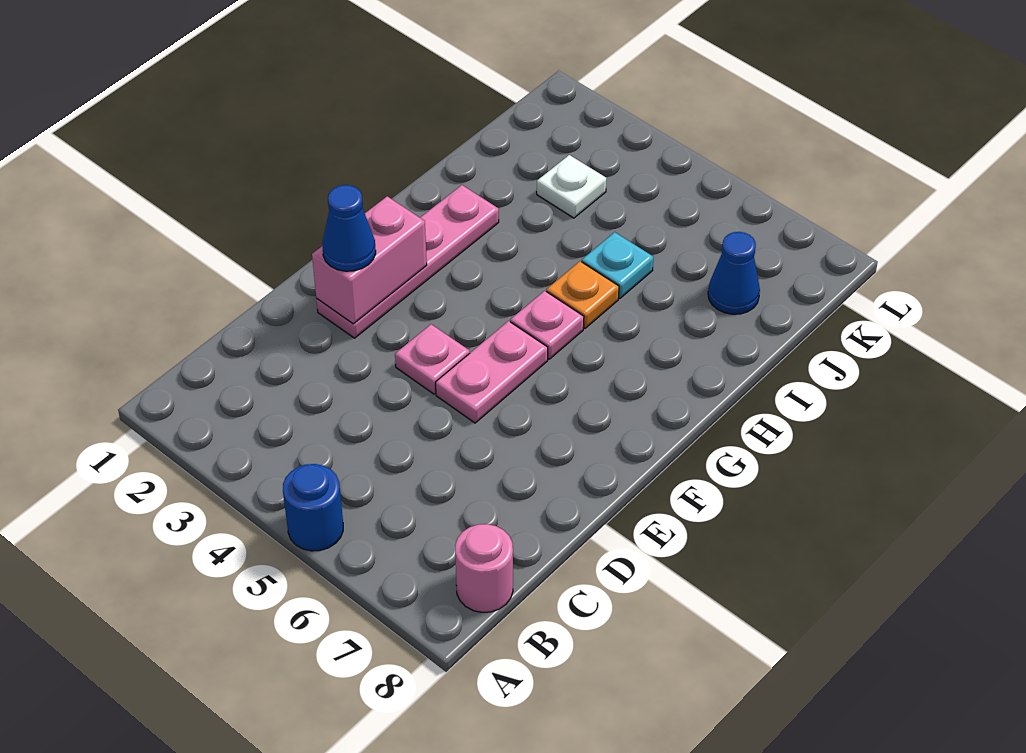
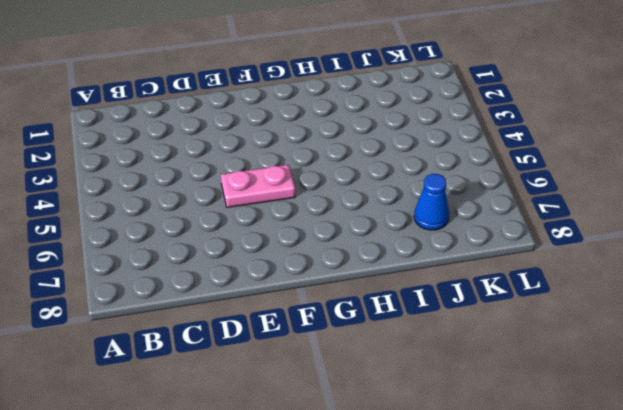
none -> blue 1x1 round brick [283,464,343,551]
none -> pink 1x1 round brick [455,524,513,612]
none -> pink 1x4 plate [317,185,499,338]

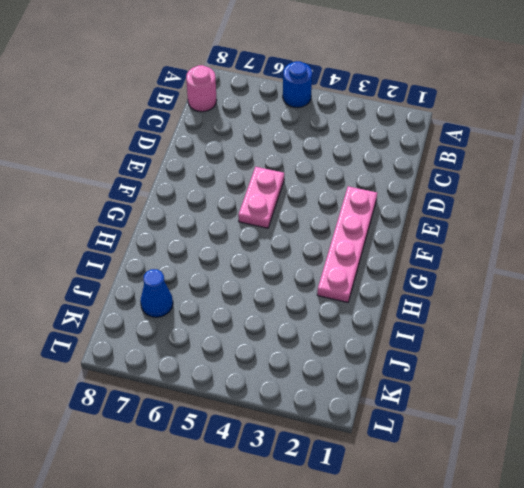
none -> pink 1x1 plate [395,324,470,394]
none -> pink 1x1 plate [510,291,584,359]
none -> orange 1x1 plate [546,261,619,328]

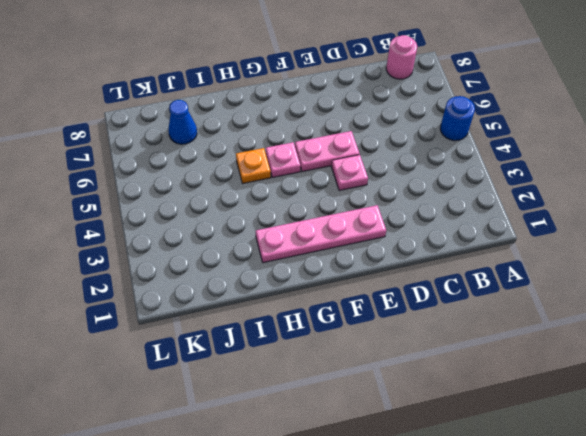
none -> cyan 1x1 plate [582,232,653,298]
none -> white 1x1 plate [537,155,607,218]
none -> pink 1x2 brick [312,196,427,324]

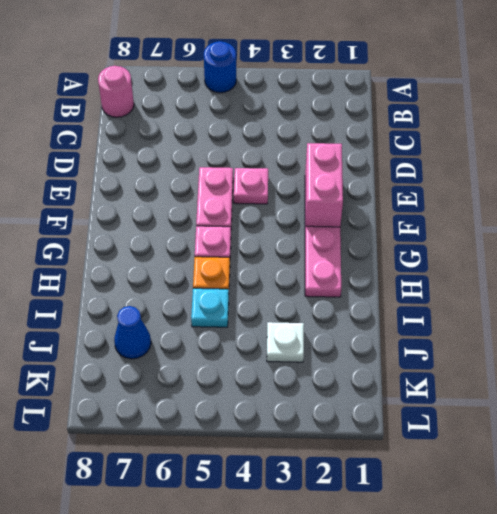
none -> blue 1x1 cone [323,185,376,271]

